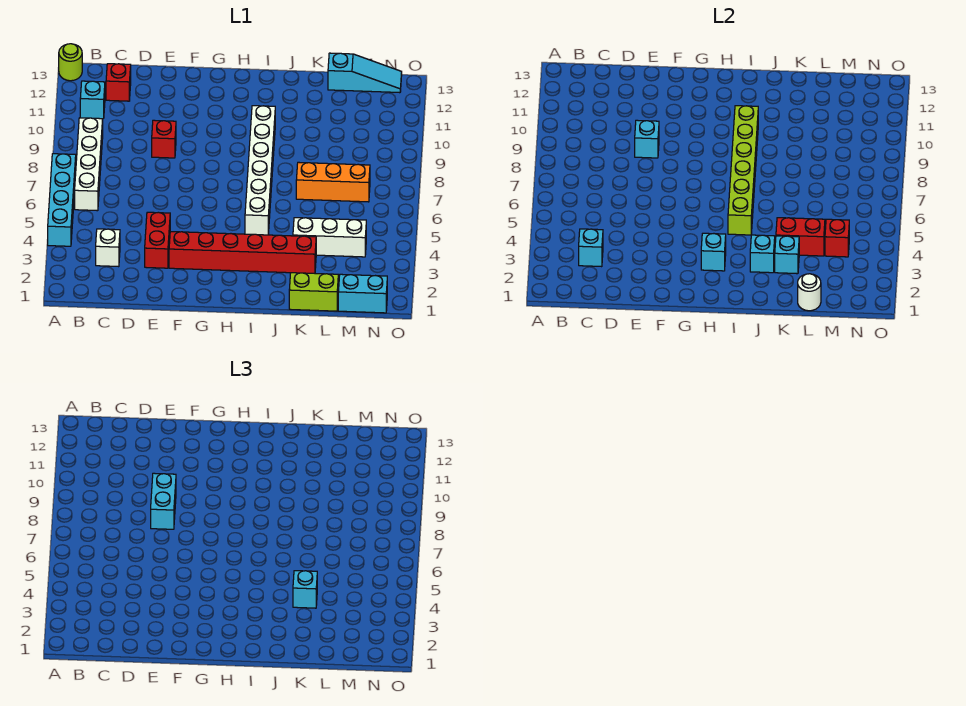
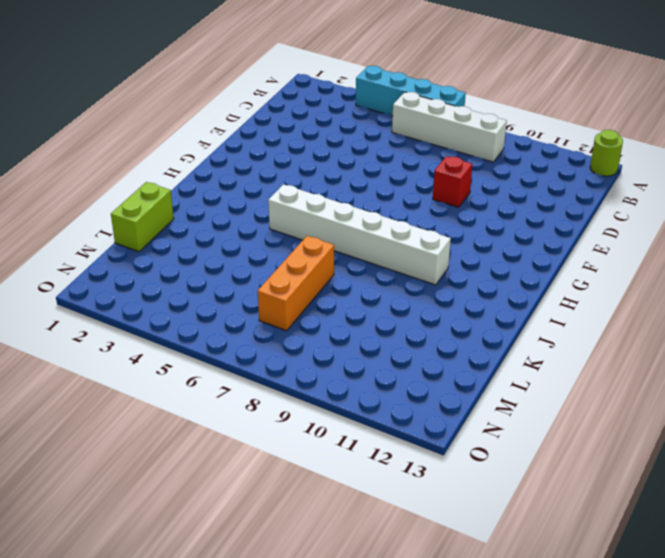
none -> cyan 1x1 brick [80,81,105,119]
none -> white 1x1 brick [96,229,120,267]
none -> red 1x1 brick [106,64,131,101]

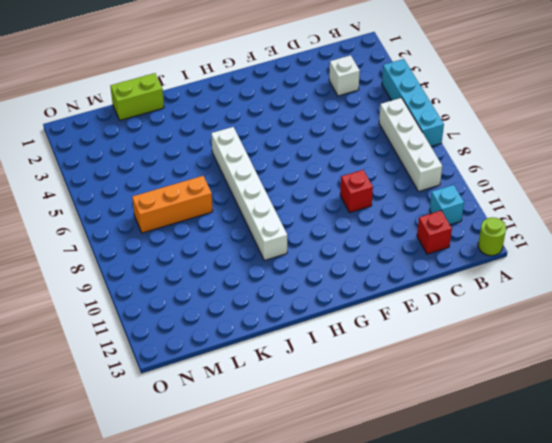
none -> red 1x2 brick [145,212,170,268]
none -> red 1x6 brick [169,232,316,273]
none -> white 1x3 brick [293,218,366,257]

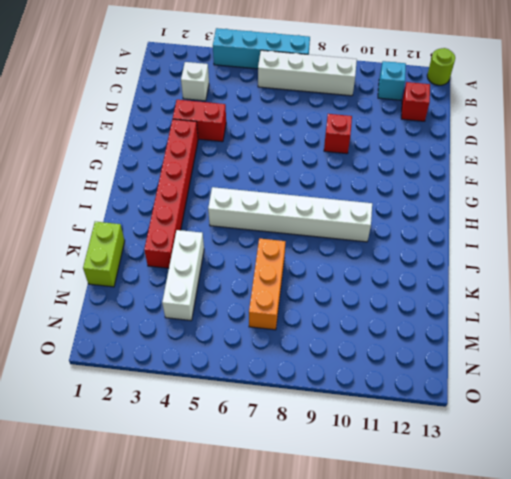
none -> cyan 1x3 slope [328,53,402,93]
none -> cyan 1x2 brick [338,274,387,313]
none -> cyan 1x1 brick [579,229,603,267]

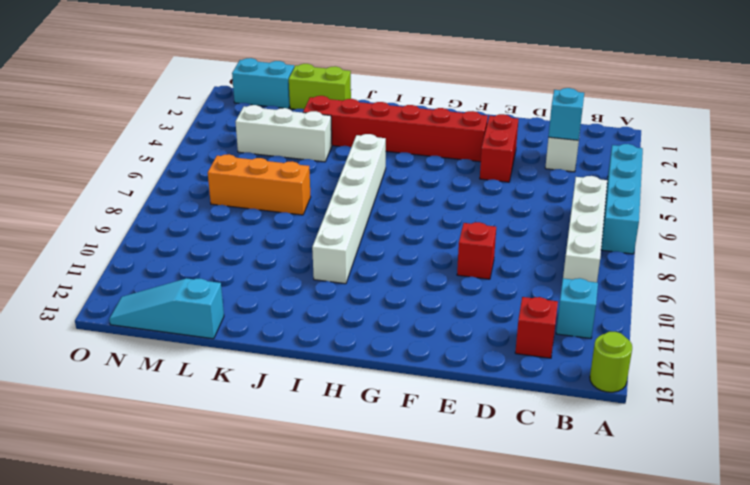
none -> cyan 1x1 brick [635,120,659,158]
none -> cyan 1x1 brick [701,233,726,271]
none -> lime 1x6 brick [728,106,758,235]

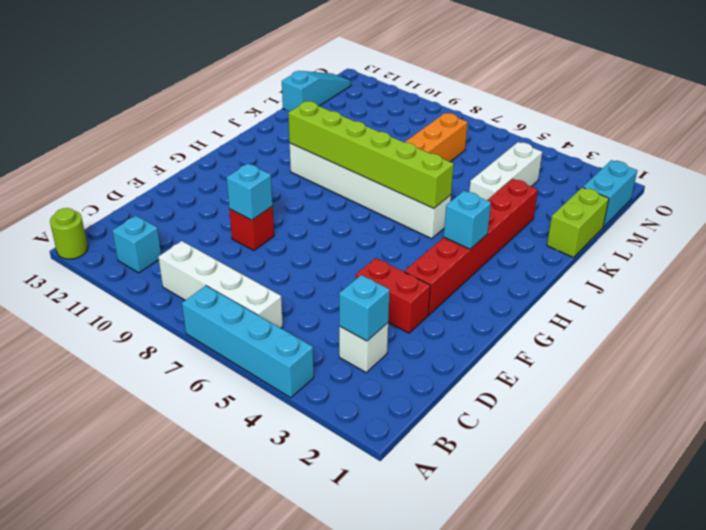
none -> red 1x1 brick [106,64,131,101]
none -> cyan 1x1 brick [750,235,775,273]
none -> cyan 1x1 brick [775,236,799,274]

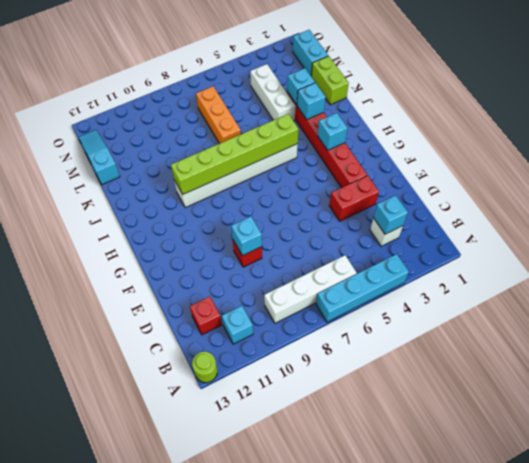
none -> red 1x2 brick [776,218,825,256]
none -> white 1x1 round brick [798,274,821,311]
none -> red 1x1 brick [825,219,849,257]

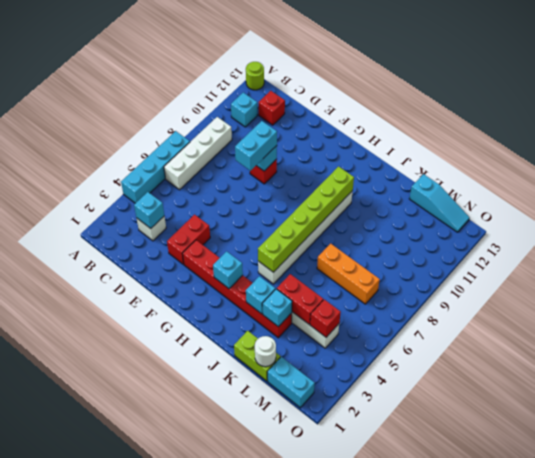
none -> cyan 1x1 brick [293,571,317,608]

